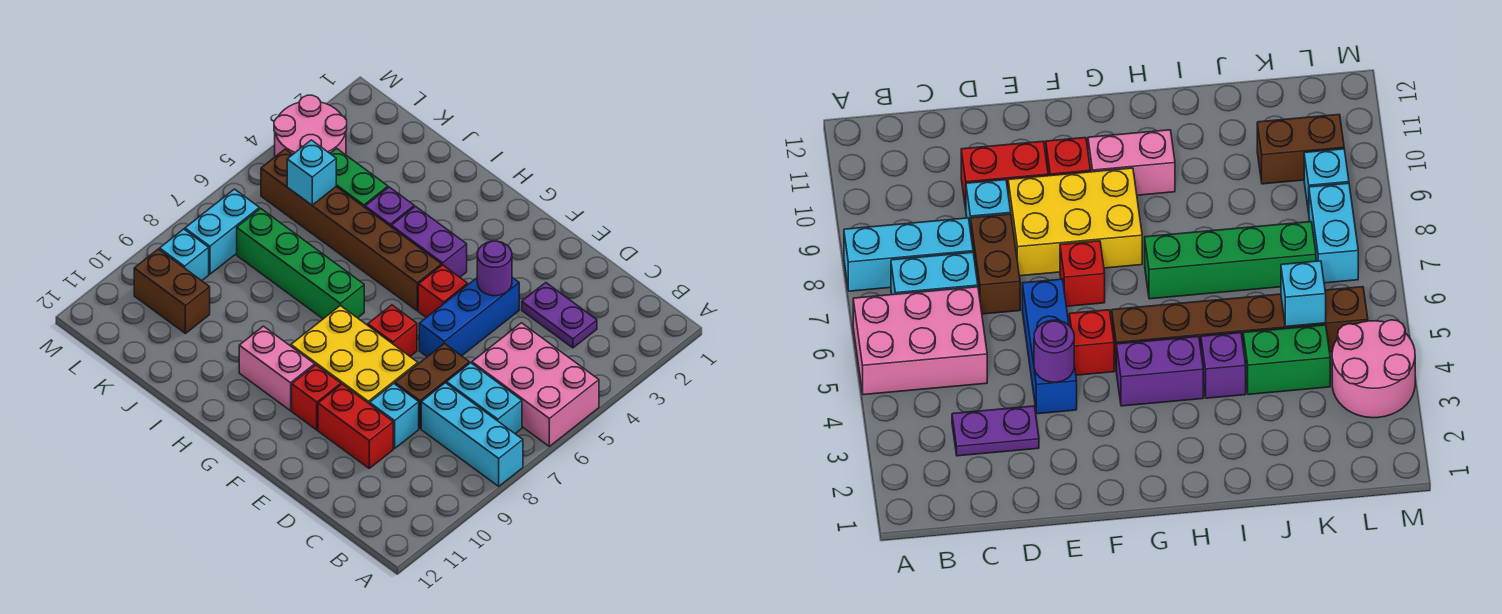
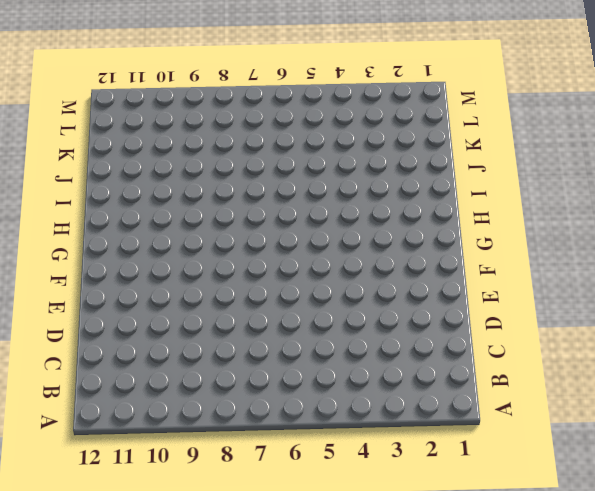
none -> pink 2x3 brick [472,323,599,446]
none -> cyan 1x3 brick [421,383,523,486]
none -> cyan 1x2 brick [447,363,522,433]

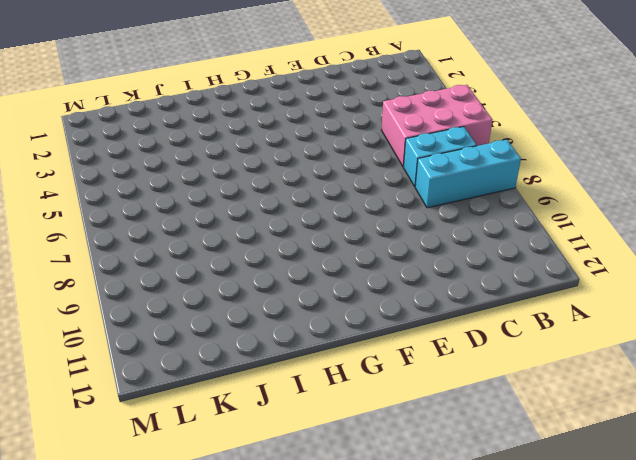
none -> purple 1x2 plate [522,283,597,348]
none -> brown 1x2 brick [395,343,469,428]
none -> cyan 1x1 brick [370,384,419,448]

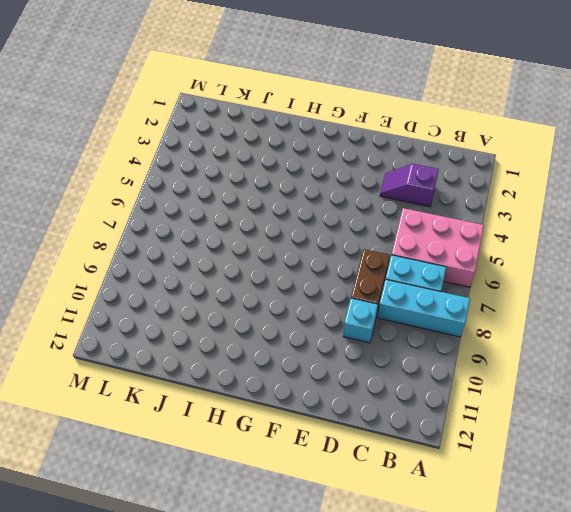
purple 1x2 slope [380,164,439,207] -> purple 1x2 plate [522,283,597,348]
none -> red 1x2 brick [318,384,393,468]
none -> blue 1x3 brick [419,278,519,357]
none -> yellow 2x3 brick [291,306,418,404]

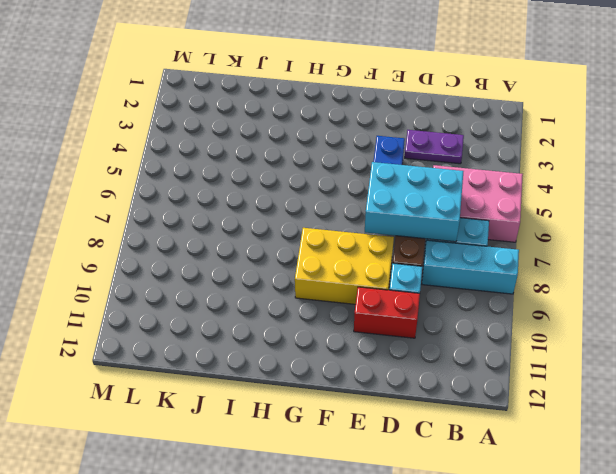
cyan 2x3 brick [365,162,464,242] -> none
none -> red 1x1 brick [418,265,468,317]
none -> red 1x1 brick [368,305,417,356]
none -> red 1x1 brick [292,365,341,430]

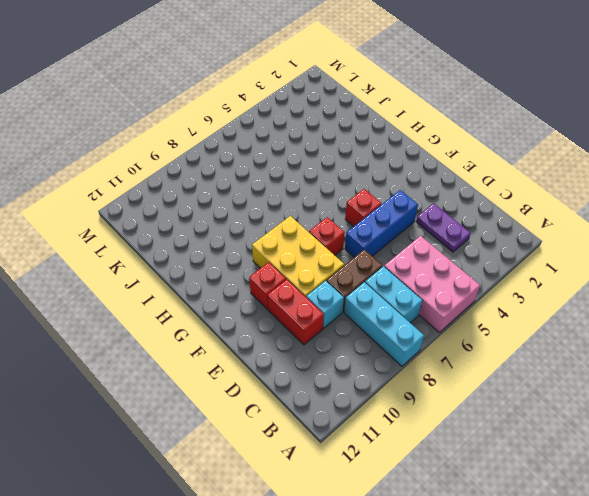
none -> purple 1x2 brick [391,206,467,277]
none -> brown 1x6 brick [261,149,441,311]
none -> pink 1x2 brick [239,326,315,411]

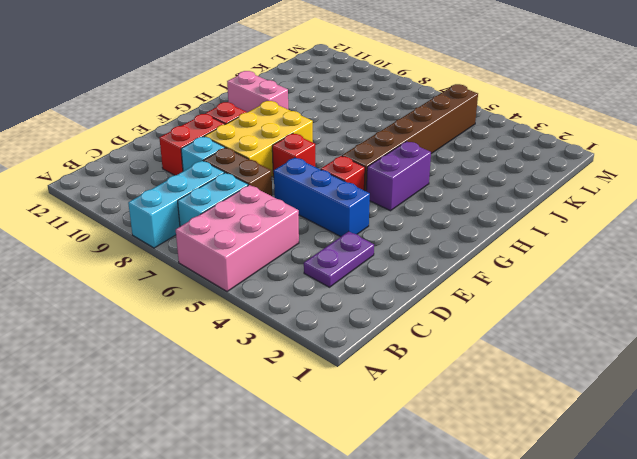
pink 1x2 brick [227,71,288,113] -> pink 1x2 brick turned to [239,326,315,411]
none -> green 1x4 brick [237,208,364,319]
none -> purple 1x1 brick [365,187,414,226]
none -> green 1x2 brick [330,148,388,207]

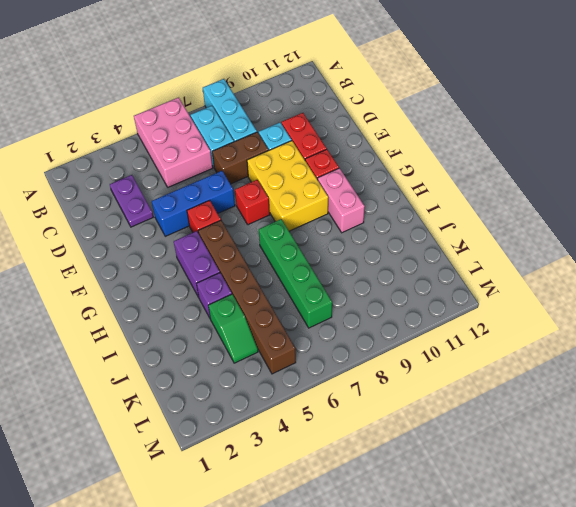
green 1x2 slope [208,294,258,363] -> green 1x2 brick [330,148,388,207]
none -> brown 1x2 brick [134,249,210,333]
none -> pink 2x2 round brick [274,95,347,157]
none -> cyan 1x2 brick [185,189,259,274]

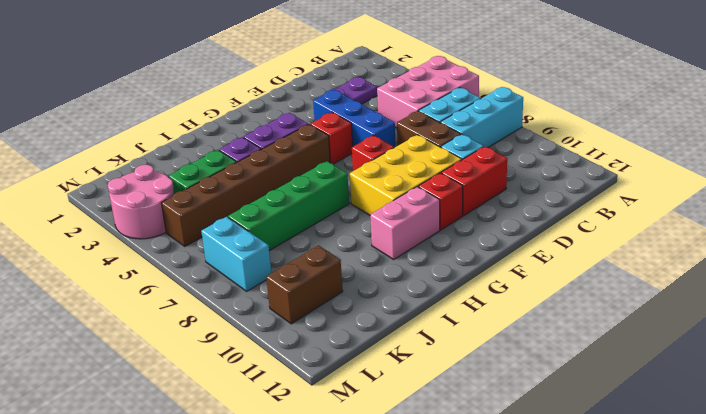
none -> cyan 1x1 brick [160,229,209,281]
none -> purple 1x1 round brick [477,241,512,296]
none -> cyan 1x1 brick [287,140,336,205]

